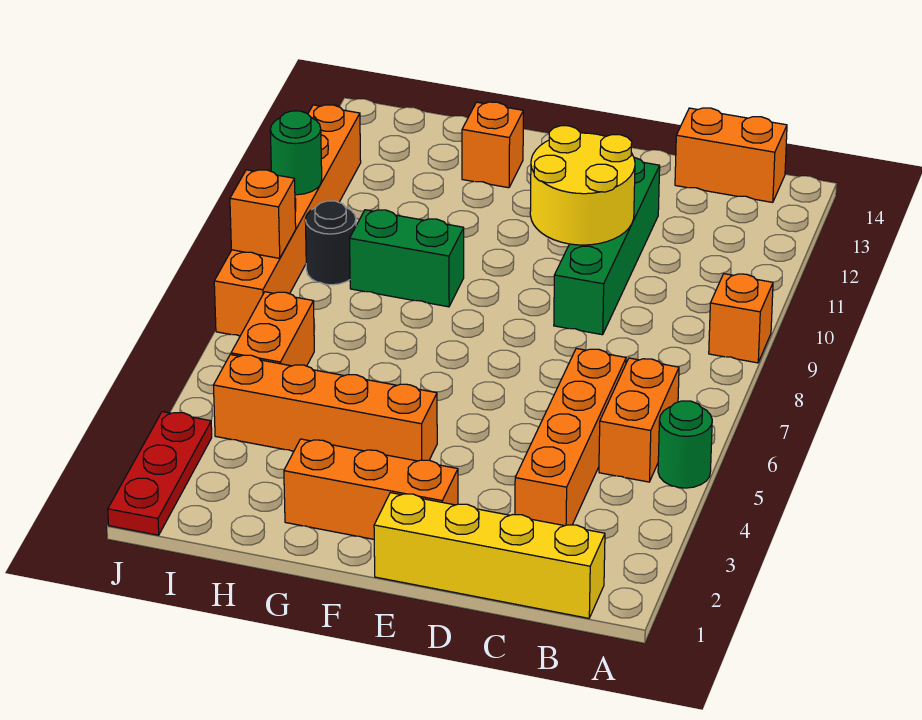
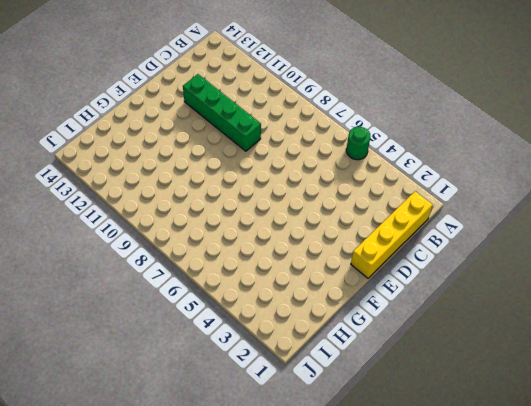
none -> orange 1x1 brick [709,274,773,363]
none -> orange 1x2 brick [599,358,679,482]
none -> orange 1x2 brick [675,108,787,202]

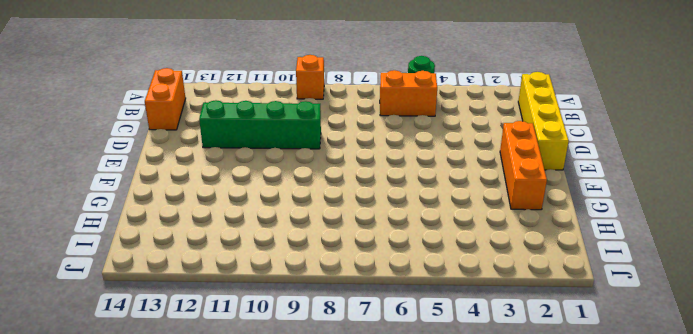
none -> orange 1x4 brick [515,348,626,526]
none -> orange 1x4 brick [213,355,437,461]
none -> green 1x2 brick [350,210,464,307]

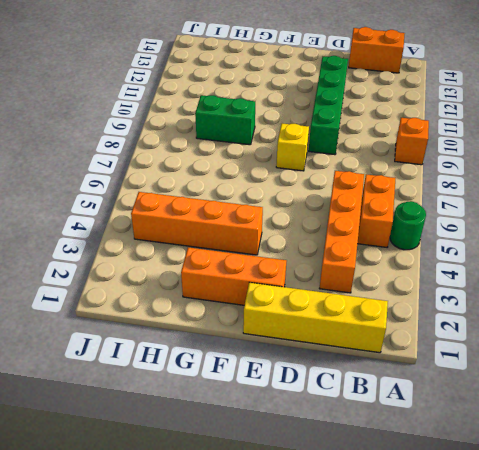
yellow 1x1 brick [276,123,309,171] -> none
none -> orange 1x1 brick [462,102,523,188]
none -> orange 1x2 brick [231,292,314,366]
none -> black 1x1 round brick [305,201,356,285]

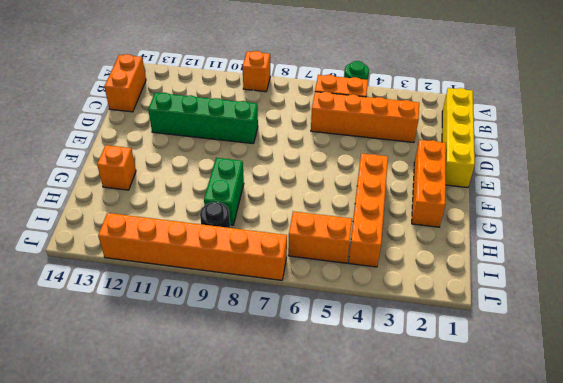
none -> red 1x3 plate [108,412,212,535]
none -> yellow 2x2 round brick [530,126,635,245]
none -> orange 1x1 brick [230,170,296,258]

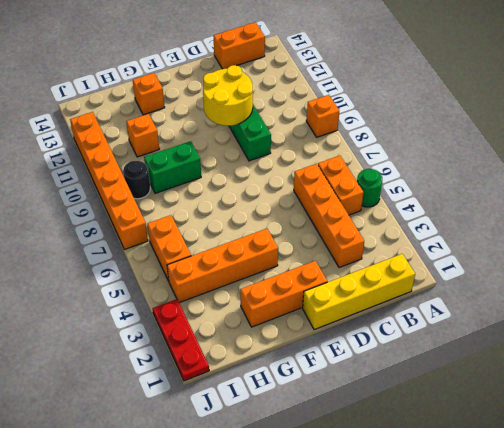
orange 1x1 brick [126,114,159,157] -> orange 1x1 brick moved to [230,170,296,258]
none -> green 1x1 round brick [270,111,322,195]

